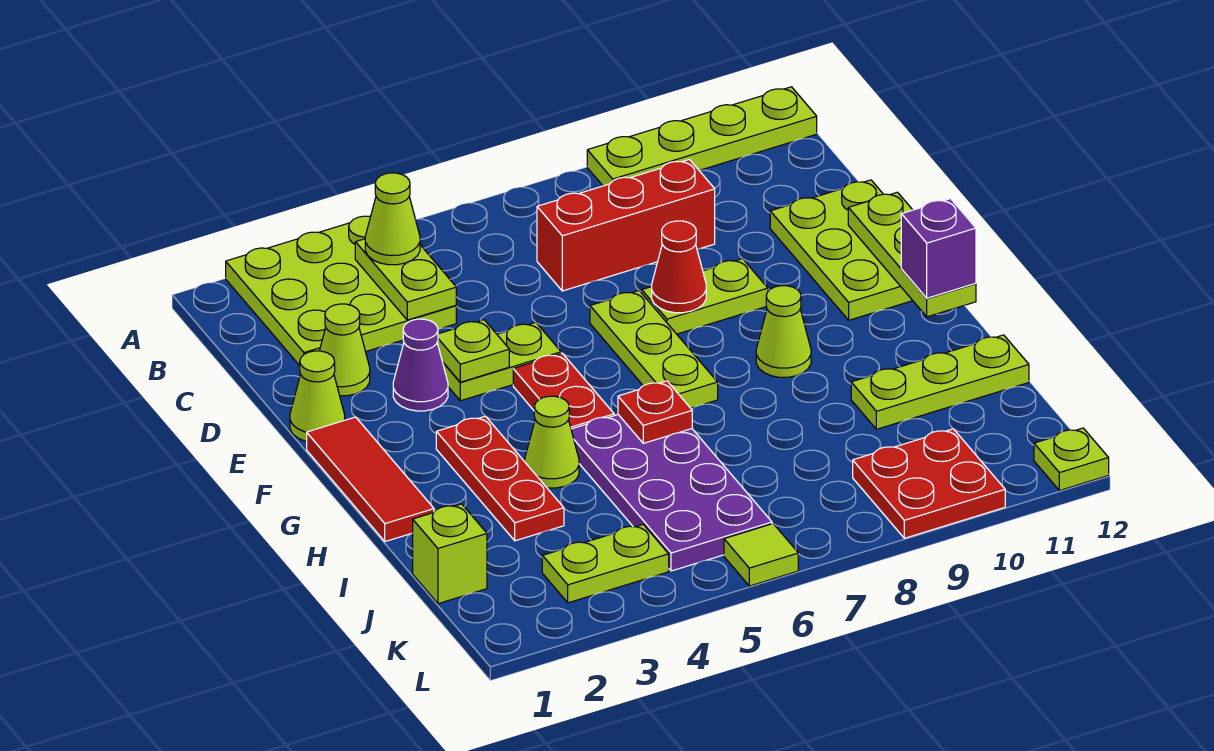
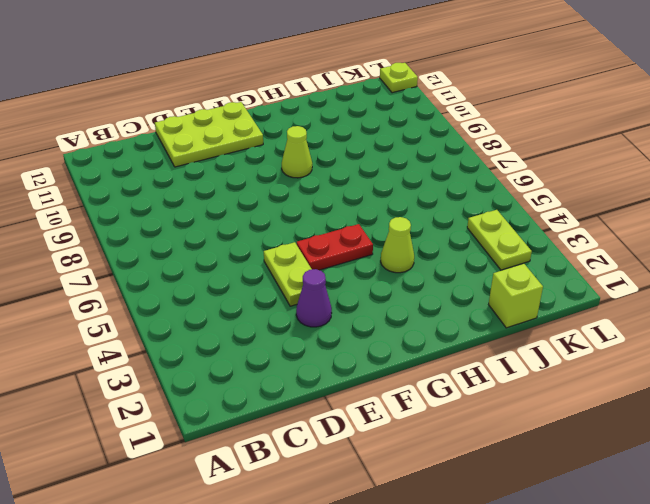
none -> lime 3x3 plate [226,216,456,366]
none -> lime 1x4 plate [587,87,817,186]
none -> red 1x3 brick [537,160,715,291]

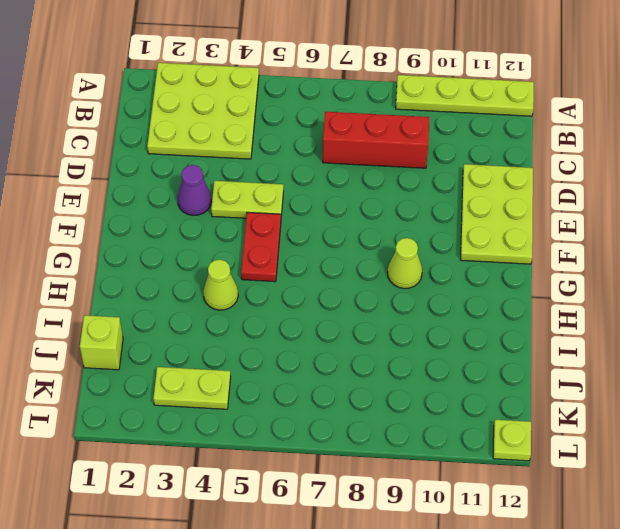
none -> lime 1x1 cone [320,304,370,396]
none -> lime 1x1 cone [290,351,345,441]
none -> lime 1x3 plate [590,291,718,408]

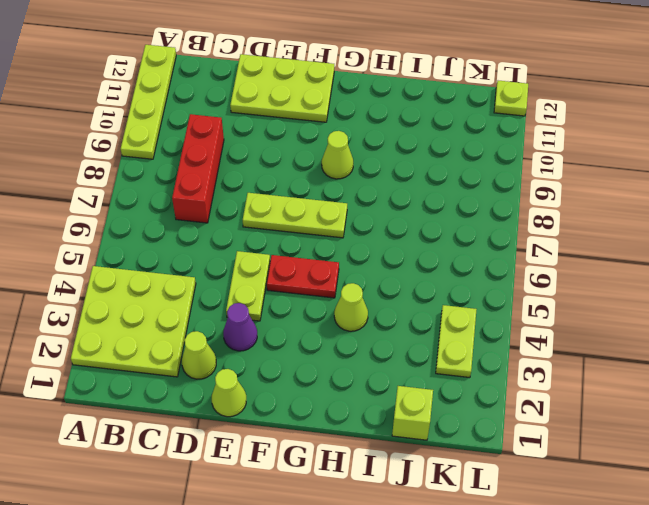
none -> lime 1x2 plate [642,259,768,334]
none -> red 1x3 tile [307,417,434,542]
none -> red 1x3 plate [436,416,564,541]

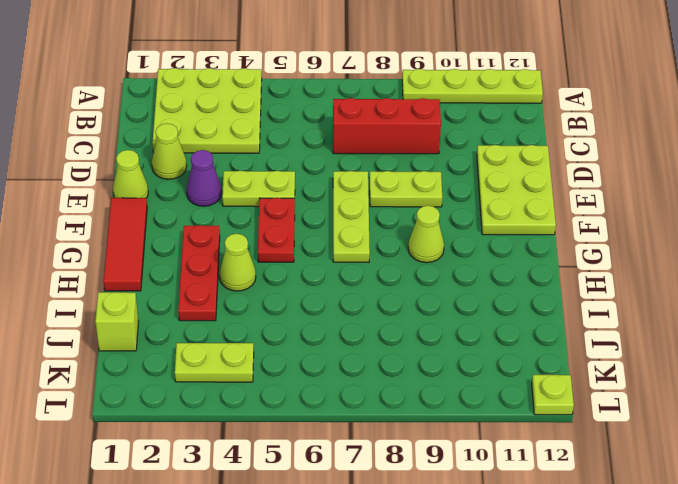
none -> purple 2x4 plate [571,415,772,571]
none -> lime 1x3 plate [851,335,1029,429]
none -> red 2x2 plate [853,429,1005,538]

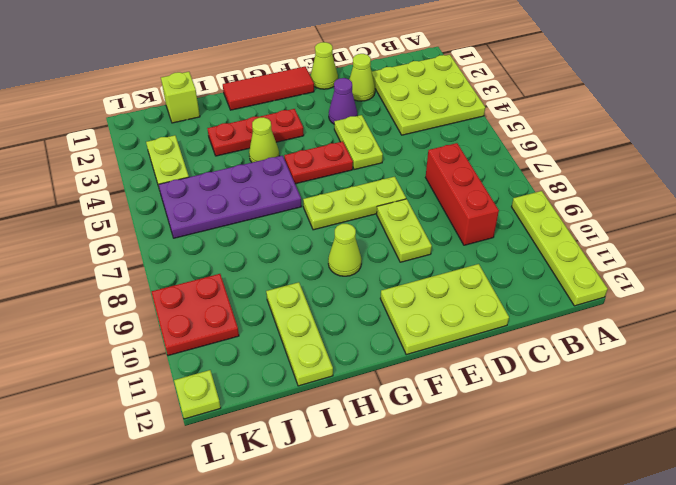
none -> lime 1x1 tile [724,524,798,586]
none -> lime 1x2 plate [355,239,456,320]
none -> lime 1x1 plate [437,320,509,382]

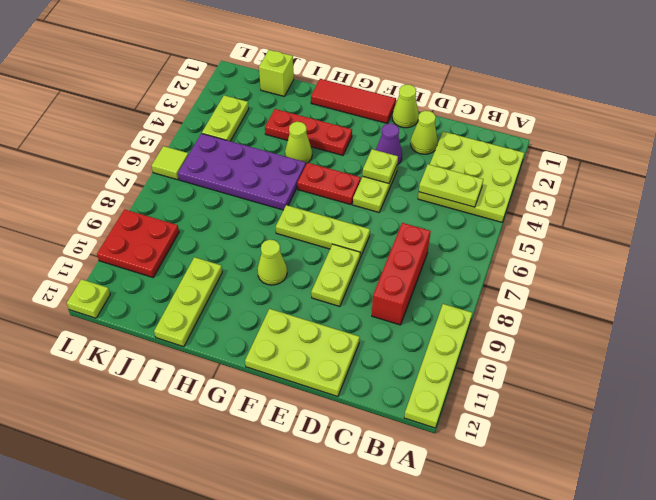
none -> red 1x1 cone [652,221,706,313]
none -> lime 1x3 plate [848,192,976,317]
none -> red 1x1 plate [618,381,692,443]

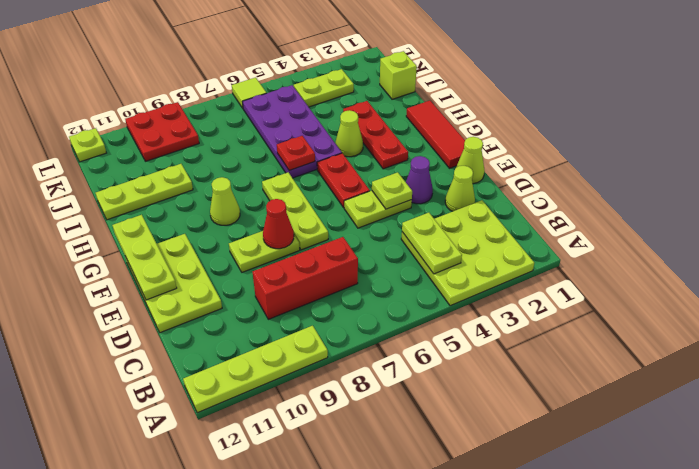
none -> lime 1x1 cone [365,173,420,265]
none -> purple 1x1 brick [901,199,976,298]

